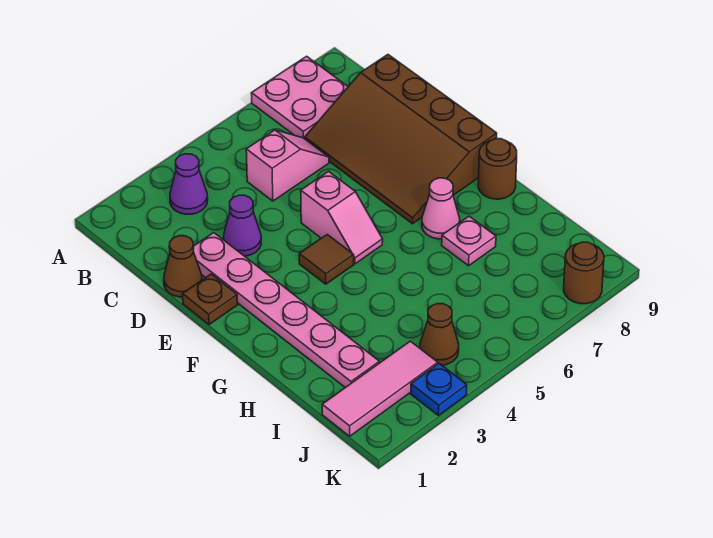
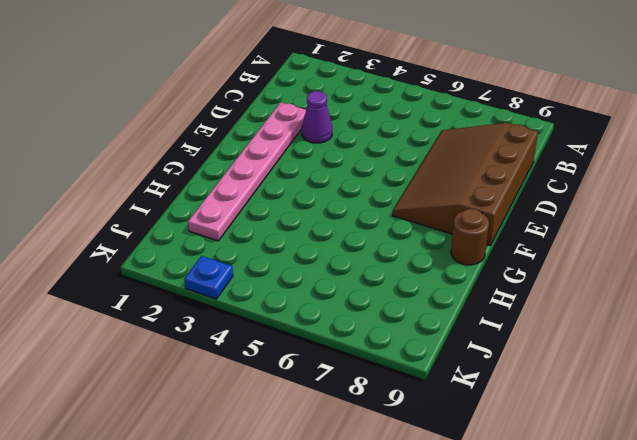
none -> pink 2x2 plate [251,56,348,139]
none -> purple 1x1 cone [170,154,208,214]
none -> pink 1x2 slope [246,130,329,201]

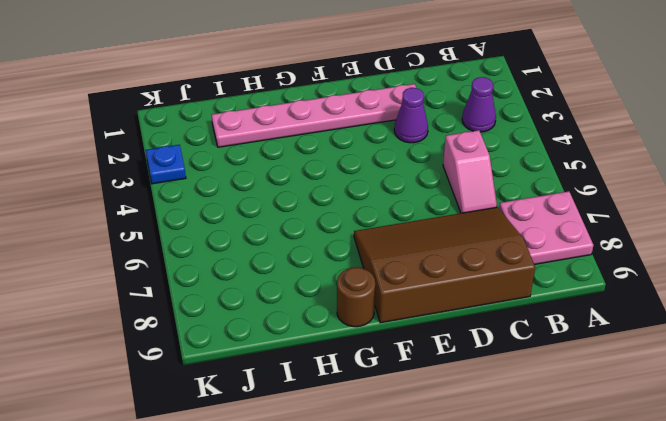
none -> brown 1x1 cone [164,236,202,297]
none -> brown 1x1 plate [183,274,238,325]
none -> pink 1x2 slope [301,171,383,264]

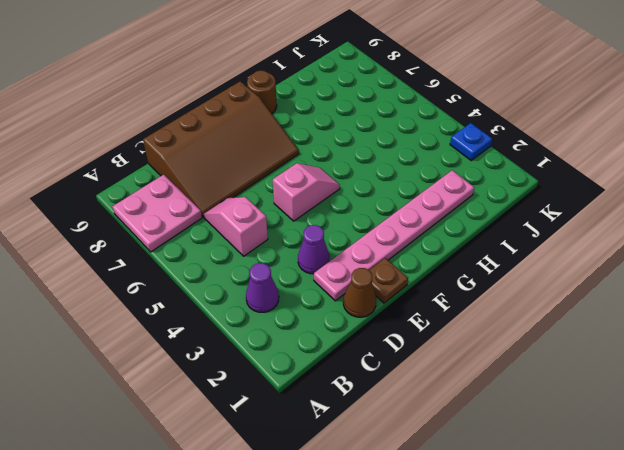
none -> brown 1x1 tile [299,235,354,284]
none -> pink 1x1 cone [422,178,460,239]
none -> pink 1x1 plate [442,216,496,266]

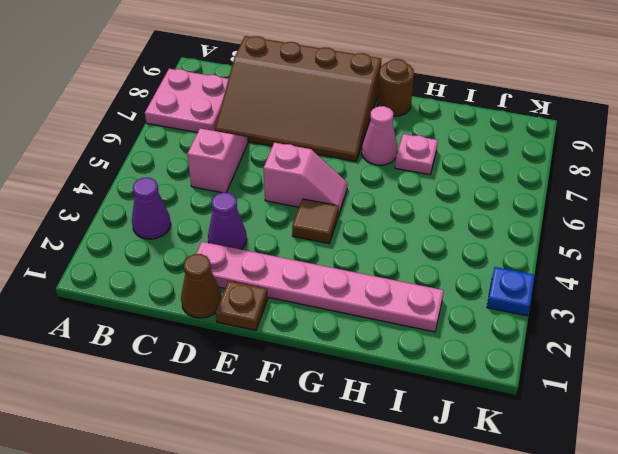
none -> pink 1x3 tile [322,341,438,436]
none -> brown 1x1 cone [420,304,459,366]
none -> brown 1x1 round brick [564,242,604,304]

